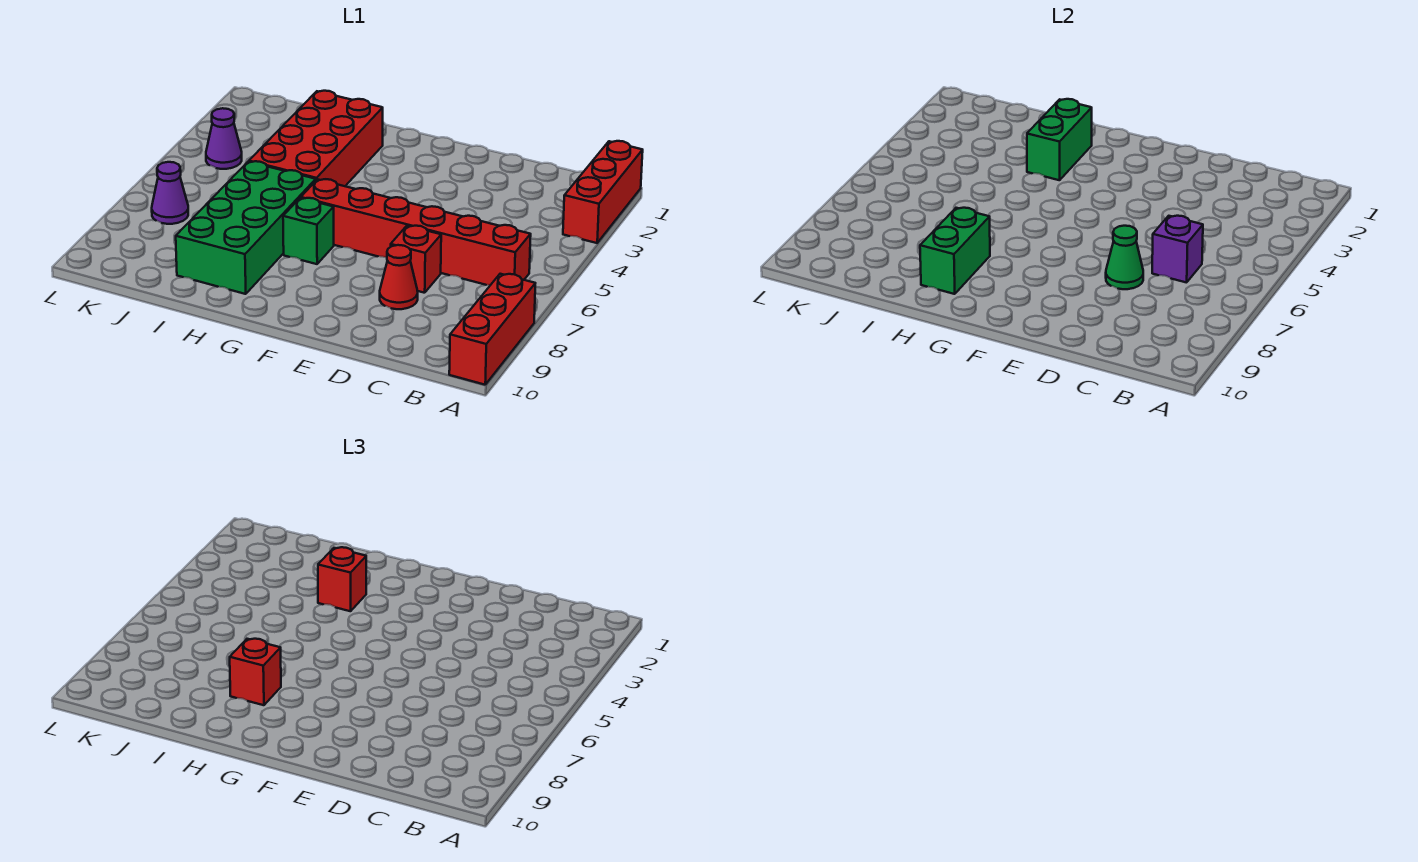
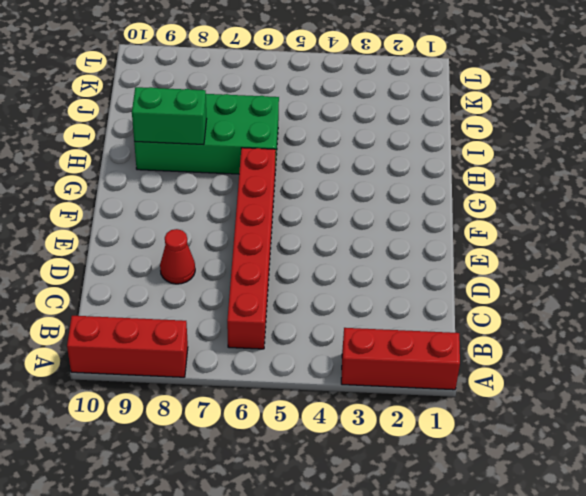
none -> red 1x1 brick [391,226,441,293]
none -> green 1x1 brick [283,198,334,264]
none -> red 2x4 brick [249,91,383,186]

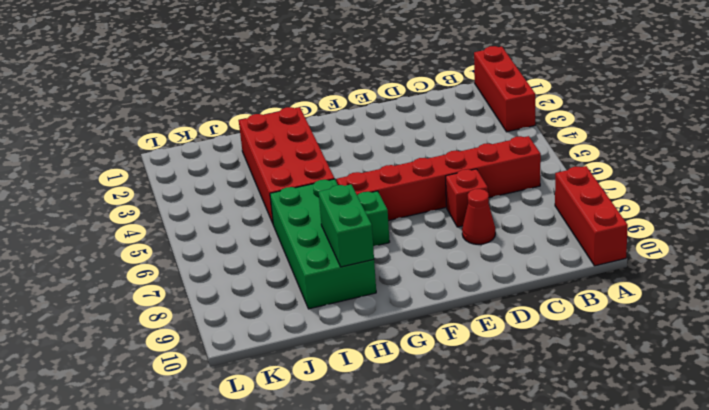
none -> purple 1x1 cone [206,108,242,169]
none -> purple 1x1 cone [152,162,188,224]
none -> purple 1x1 brick [1152,216,1203,283]

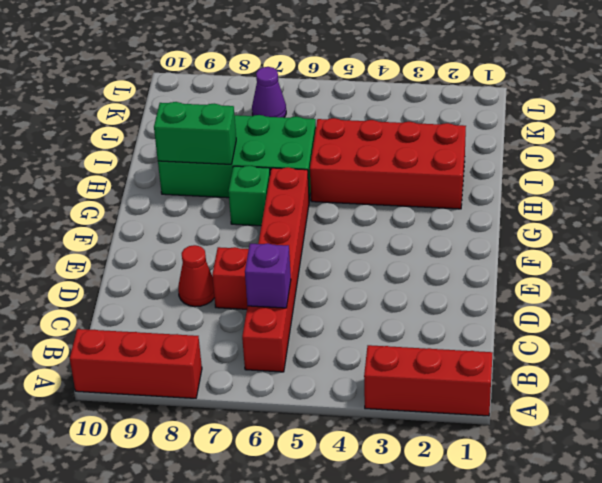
none -> purple 1x1 cone [206,108,242,169]
none -> green 1x1 cone [1106,226,1143,289]
none -> green 1x2 brick [1027,99,1092,180]

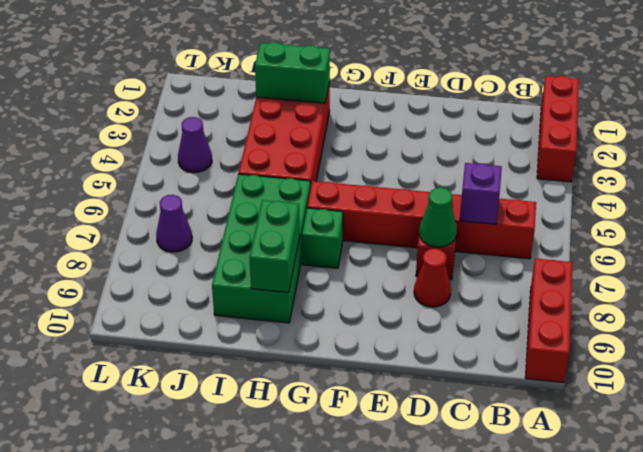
green 1x2 brick [255,43,330,103] -> green 1x2 brick turned to [1027,99,1092,180]
none -> red 1x1 brick [318,547,366,611]
none -> red 1x1 brick [230,639,281,705]

